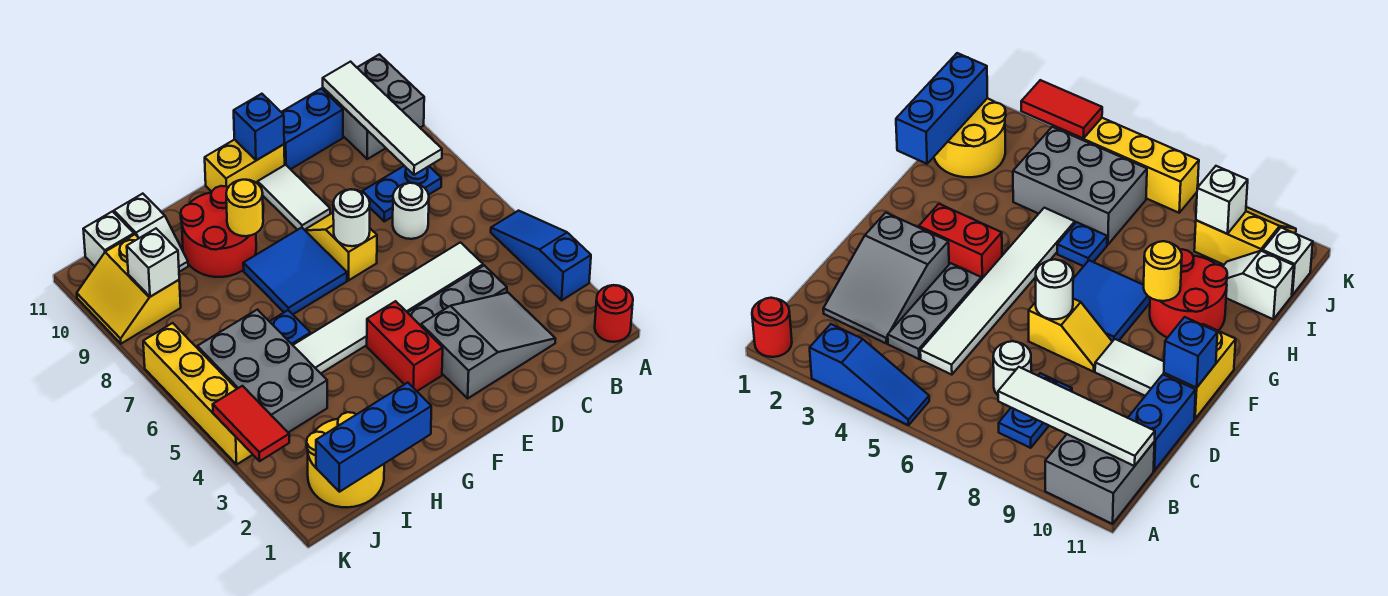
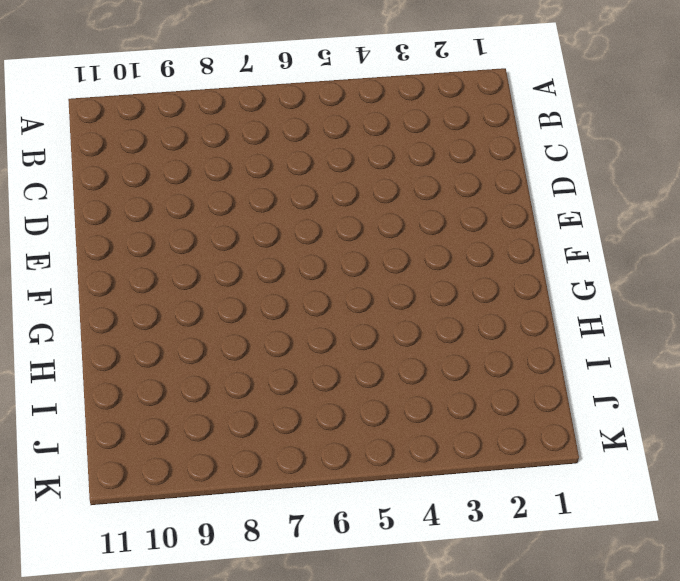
none -> red 1x1 round brick [595,285,633,342]
none -> blue 1x3 slope [491,211,591,300]
none -> grey 2x2 brick [323,54,424,159]

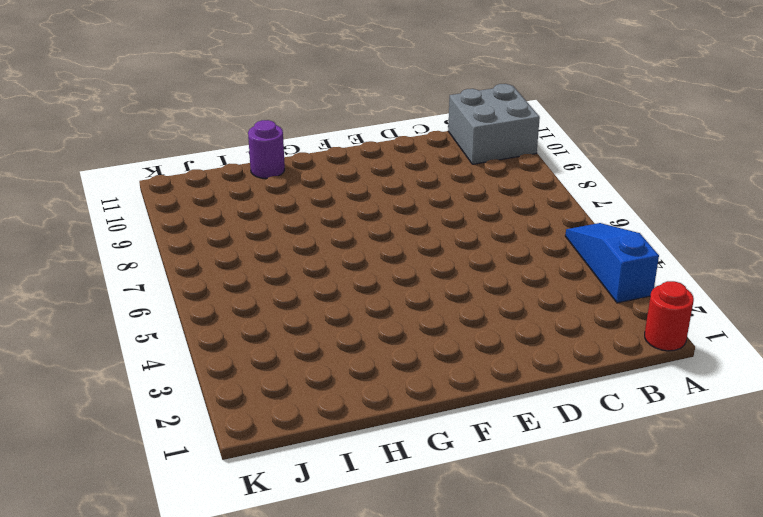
purple 1x1 round brick [248,120,285,179] -> none
none -> blue 1x2 plate [362,166,441,221]
none -> grey 2x3 slope [421,293,556,398]
none -> grey 1x3 plate [408,265,507,326]

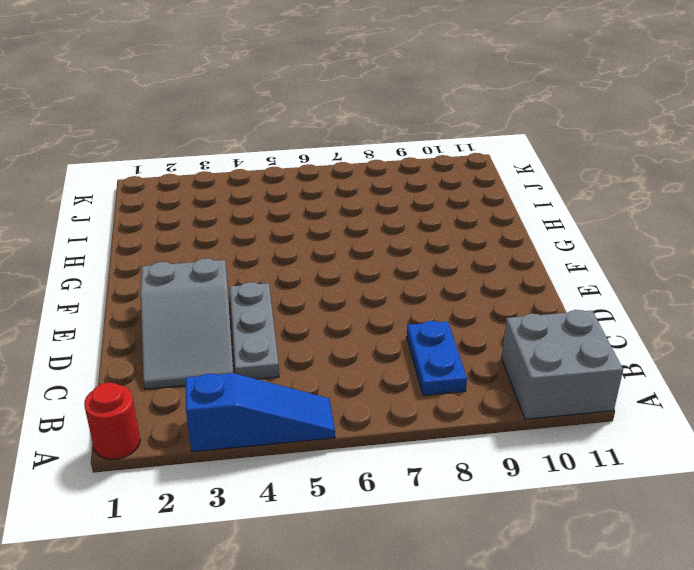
none -> white 1x6 tile [293,242,483,373]
none -> white 1x1 round brick [393,183,429,239]
none -> blue 1x2 brick [282,89,343,169]

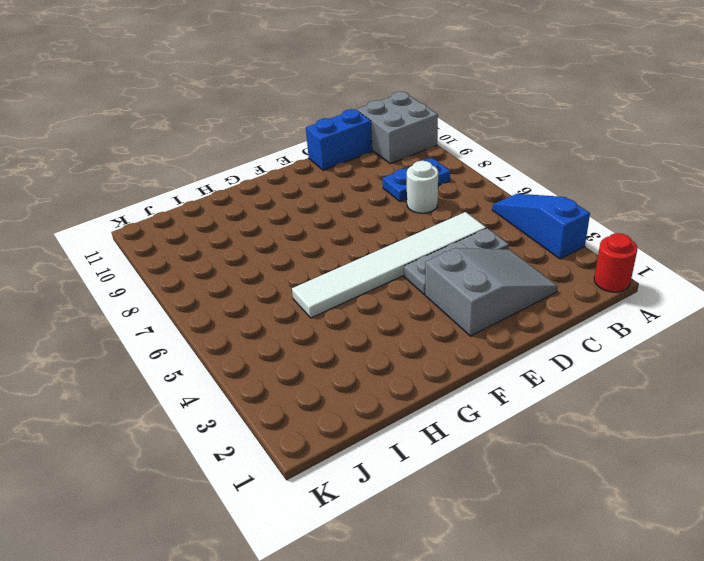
none -> yellow 1x2 slope [305,214,377,280]
none -> white 1x2 tile [258,165,330,230]
none -> yellow 1x2 brick [205,140,285,192]

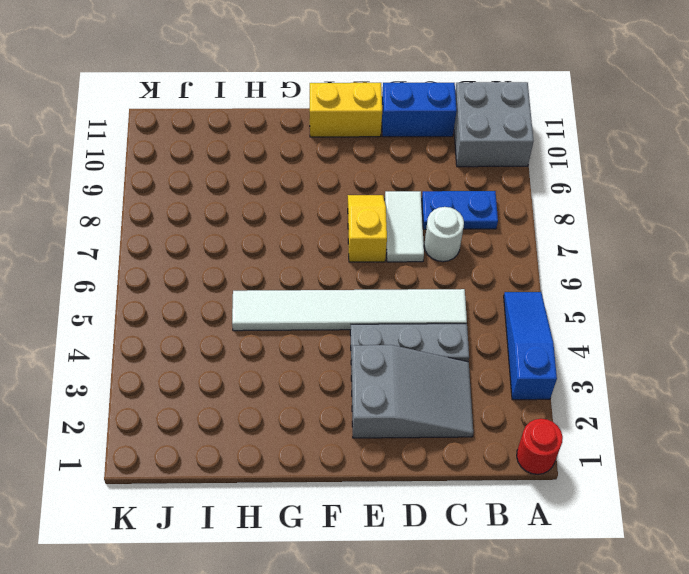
white 1x2 tile [385,191,424,262] -> white 1x2 tile moved to [258,165,330,230]
none -> red 1x2 brick [367,301,443,391]
none -> blue 2x2 tile [243,228,347,314]
none -> red 2x2 round brick [181,186,256,277]

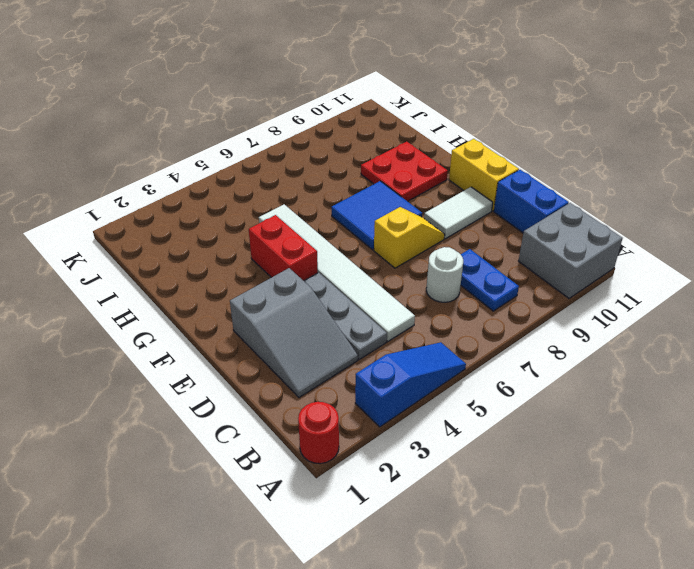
red 1x2 brick [249,215,318,281] -> red 1x2 brick turned to [367,301,443,391]
red 2x2 plate [361,142,448,201] -> red 2x2 round brick [181,186,256,277]
none -> blue 1x1 plate [269,310,310,345]
none -> yellow 2x2 round brick [307,412,384,507]
none -> grey 2x3 brick [197,310,327,432]

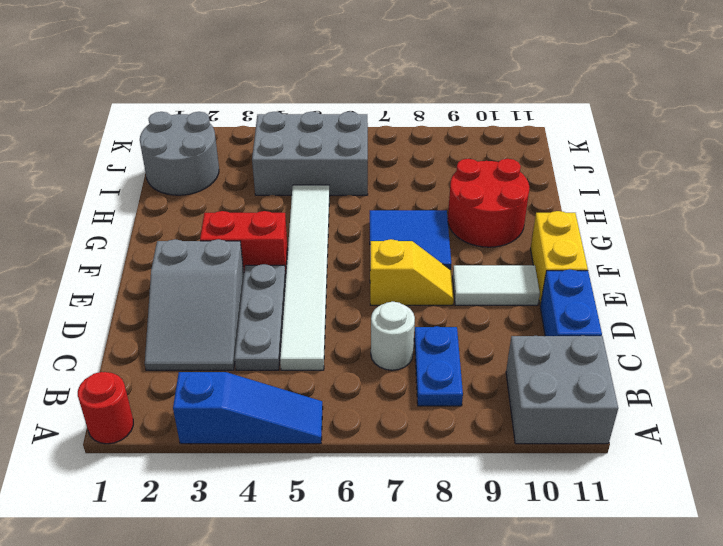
grey 2x2 round brick [140,112,219,195] -> yellow 2x2 round brick [307,412,384,507]
none -> blue 1x1 plate [269,310,310,345]
none -> white 1x2 slope [114,194,188,272]
none -> yellow 2x2 slope [77,235,181,344]

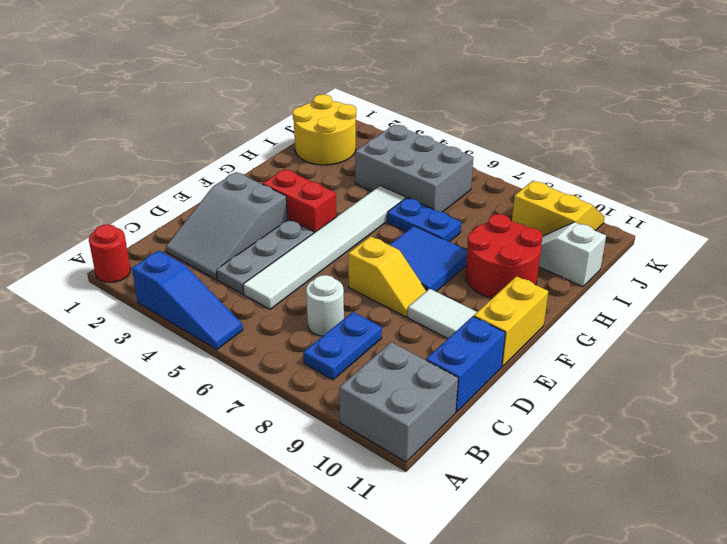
blue 1x2 plate [387,198,461,242] -> blue 1x1 plate [269,310,310,345]
none -> white 1x1 brick [83,211,134,266]
none -> yellow 1x4 brick [143,323,253,464]
none -> white 1x4 tile [323,62,442,175]

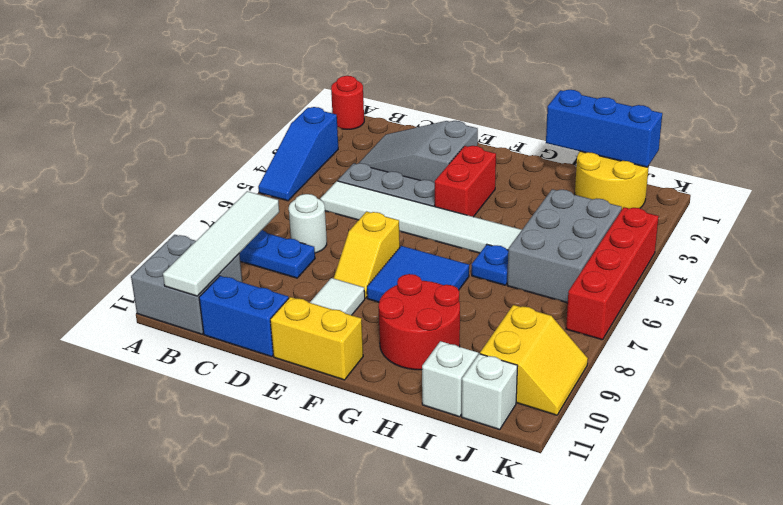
red 1x4 brick [566,207,659,340] -> yellow 1x4 brick [143,323,253,464]
none -> white 1x1 round brick [333,189,370,246]
none -> blue 1x1 brick [234,94,284,160]
none -> yellow 1x1 round brick [226,180,263,236]

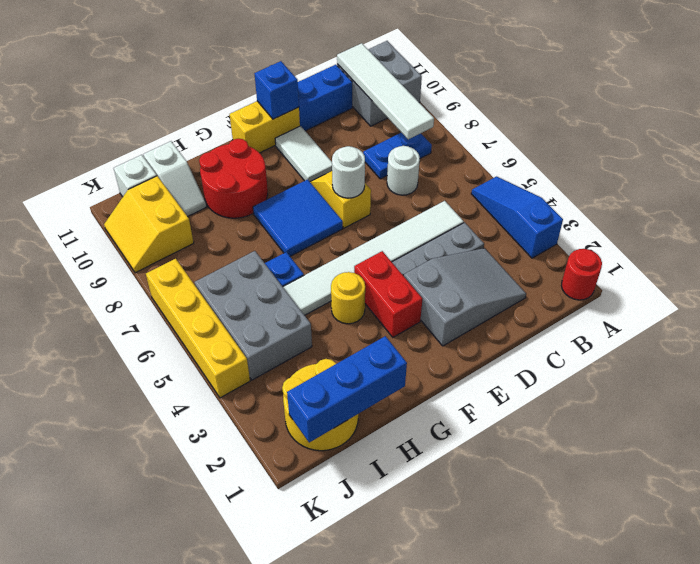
yellow 1x1 round brick [331,272,365,324] -> yellow 1x1 round brick moved to [226,180,263,236]
none -> white 1x1 brick [127,229,179,297]
none -> red 1x2 tile [213,386,289,461]

